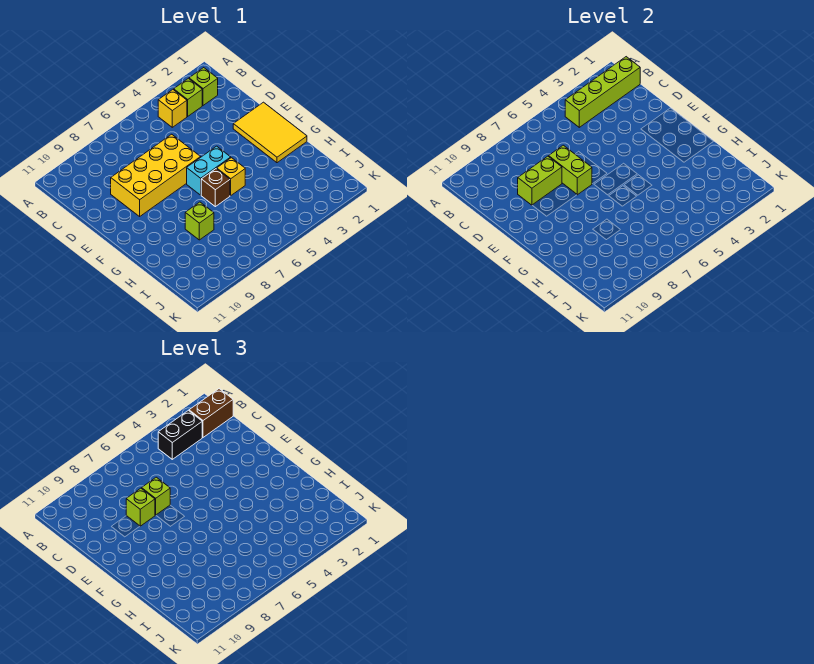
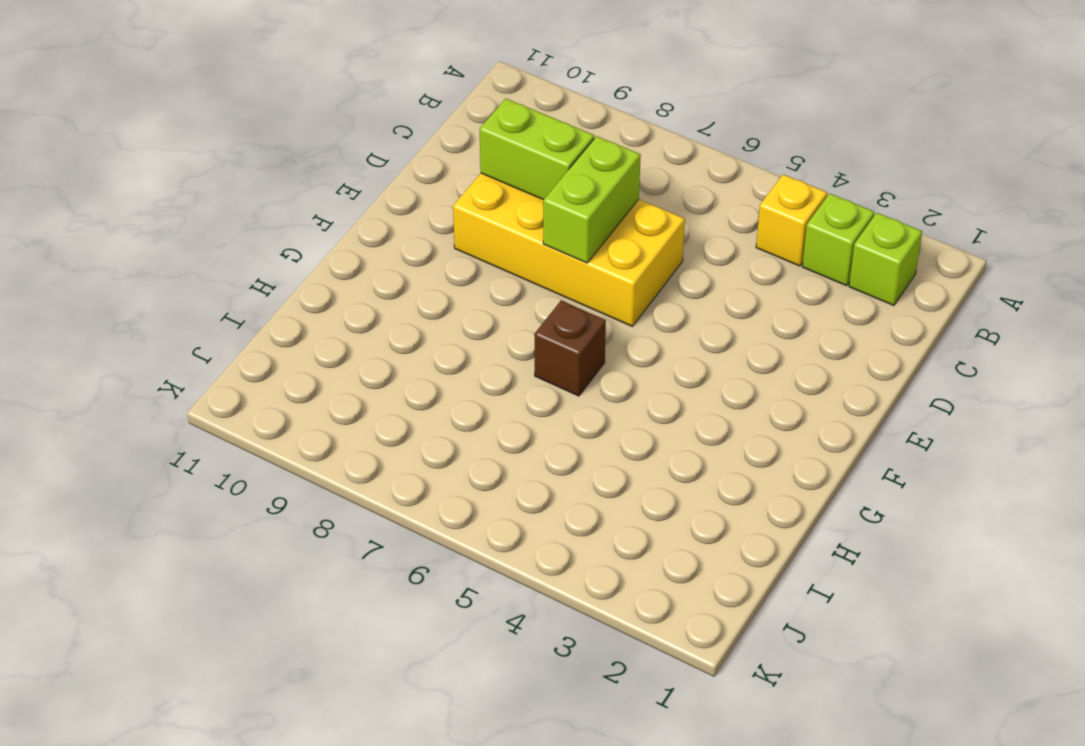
none -> yellow 2x3 tile [233,102,307,163]
none -> cyan 1x2 brick [187,146,231,195]
none -> yellow 1x1 brick [217,158,245,195]

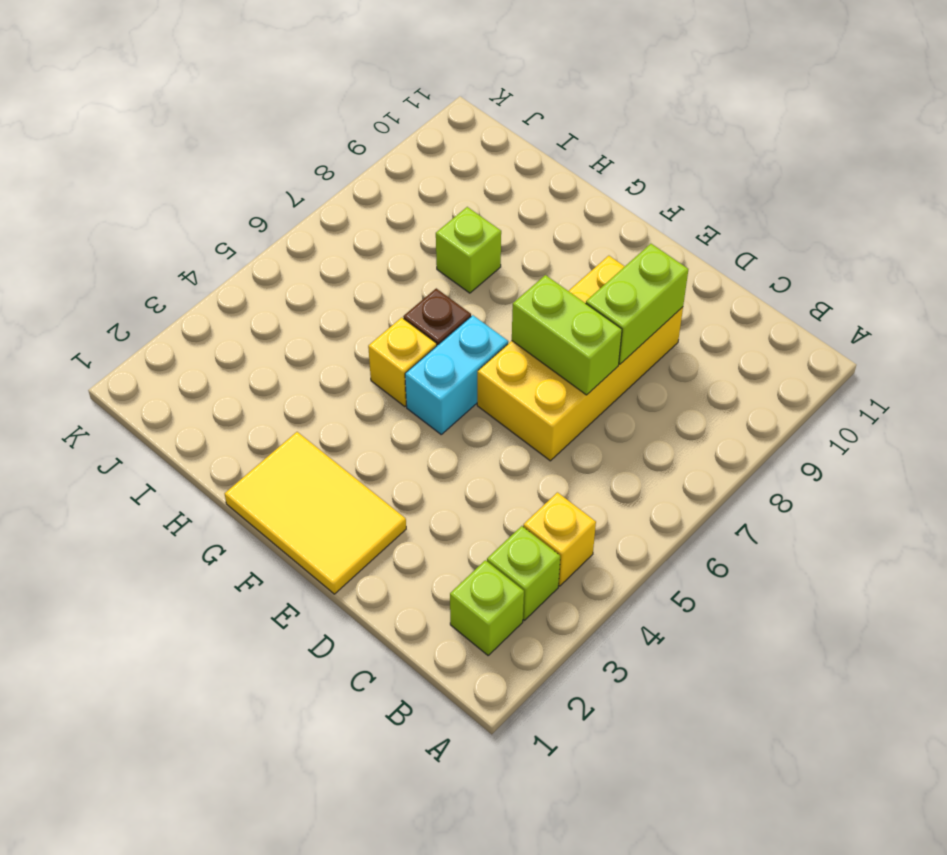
none -> lime 1x4 brick [565,57,640,127]
none -> brown 1x2 brick [189,389,233,437]
none -> black 1x2 brick [158,410,203,459]

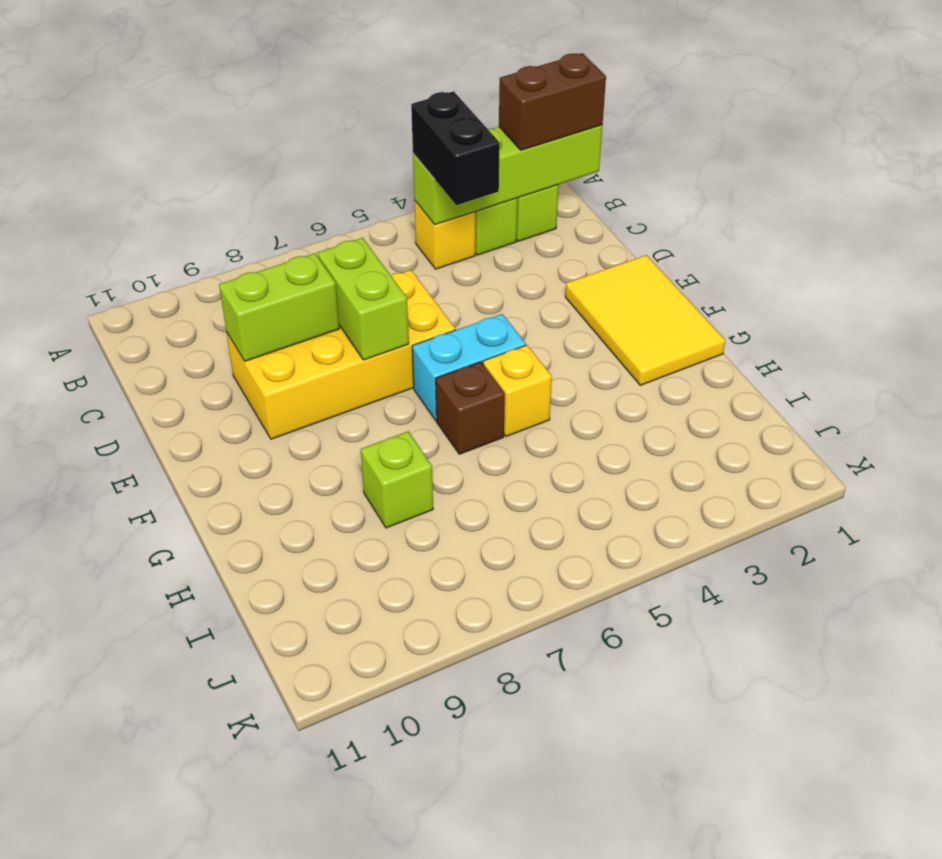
black 1x2 brick [411,91,500,205] -> black 1x2 brick turned to [158,410,203,459]
none -> lime 1x1 brick [142,477,170,515]
none -> lime 1x1 brick [126,488,155,526]

